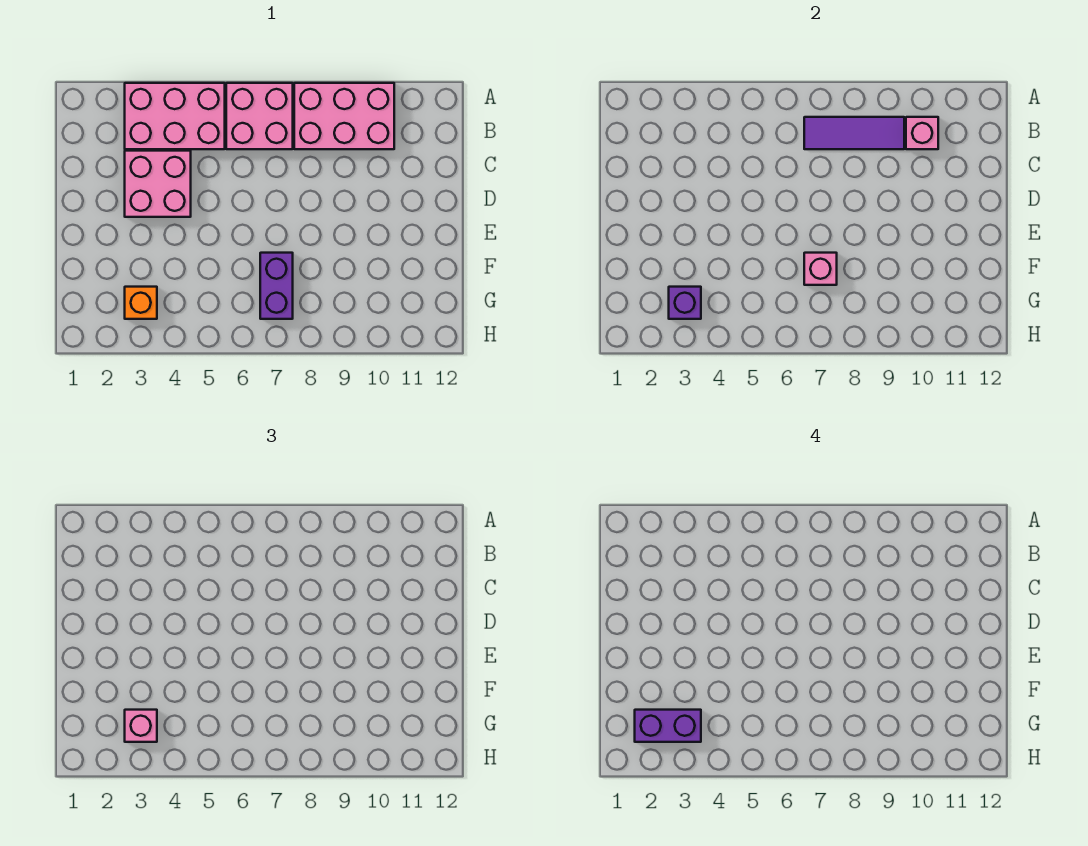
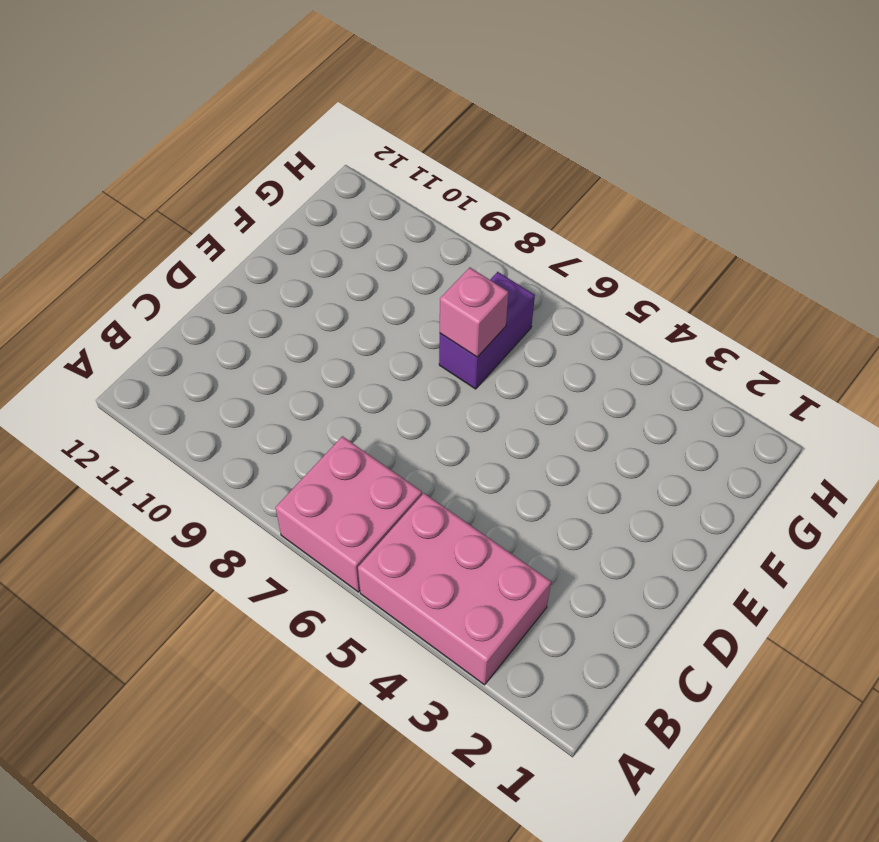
none -> pink 2x3 brick [294,83,394,149]
none -> pink 2x2 brick [125,151,191,217]
none -> orange 1x1 brick [125,287,157,319]

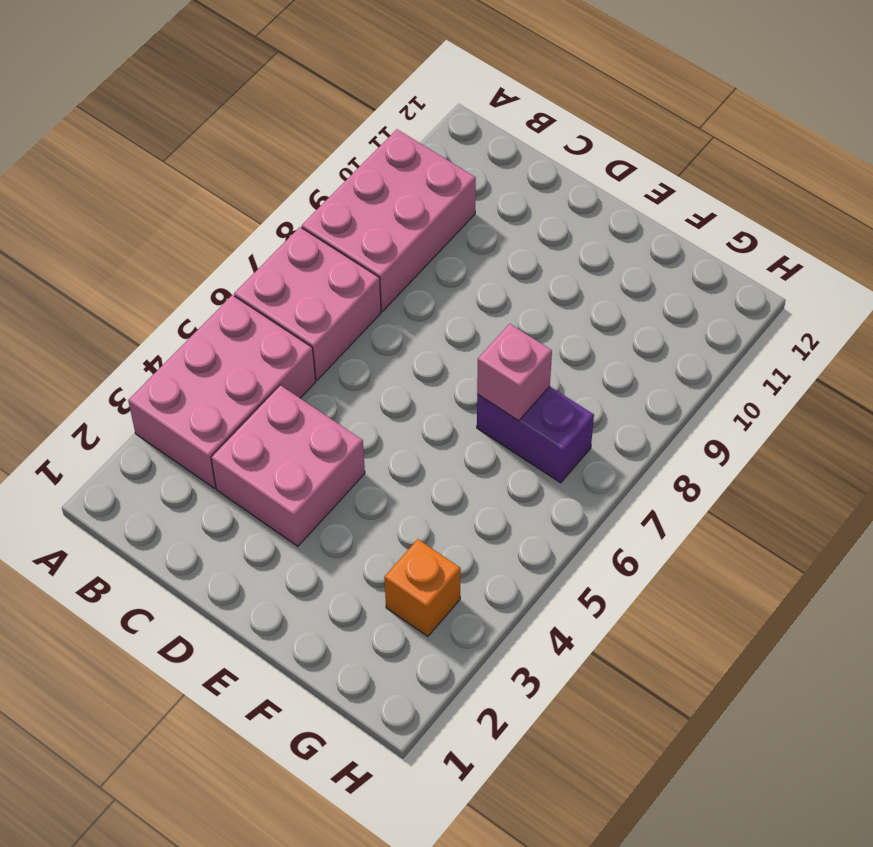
none -> purple 1x3 tile [804,117,904,149]
none -> pink 1x1 brick [906,117,938,149]
none -> purple 1x1 brick [669,287,701,319]

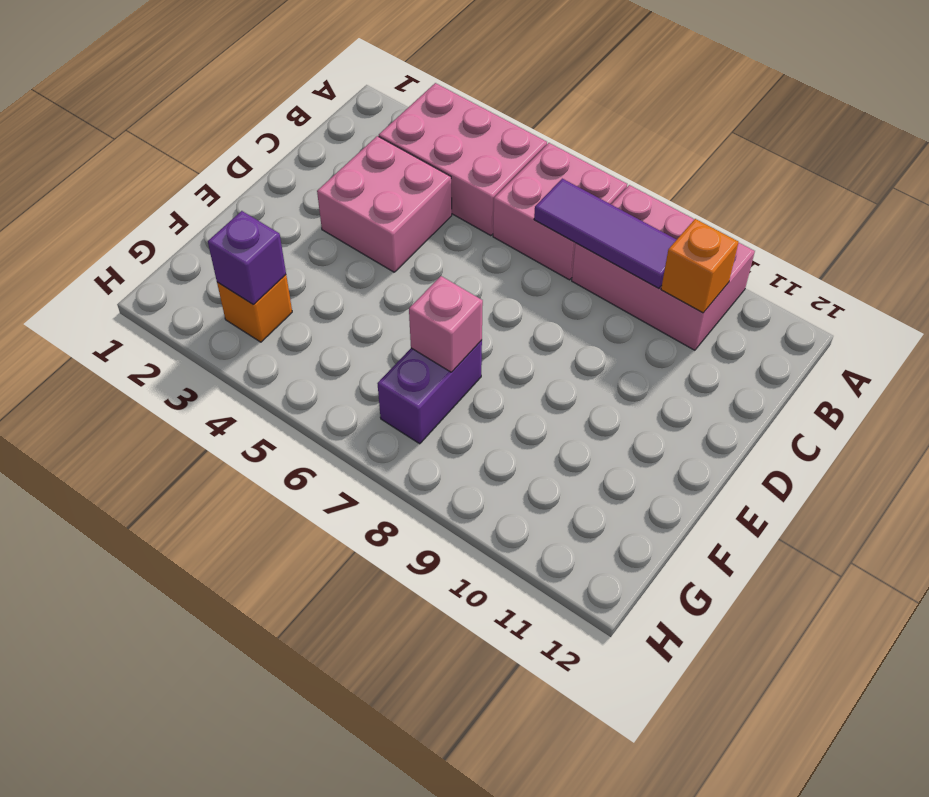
orange 1x1 brick [661,219,739,313] -> pink 1x1 brick [906,117,938,149]
none -> pink 1x1 brick [125,710,157,742]
none -> purple 1x2 brick [635,710,701,742]

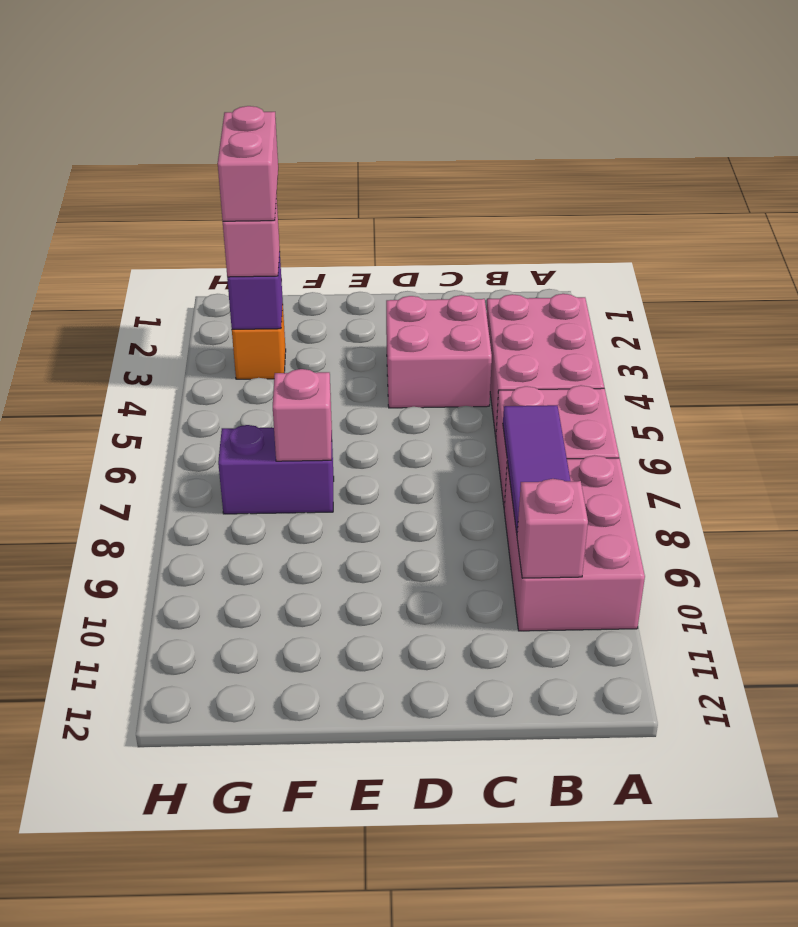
pink 1x2 brick [218,106,278,221] -> purple 1x2 brick [635,710,701,742]

